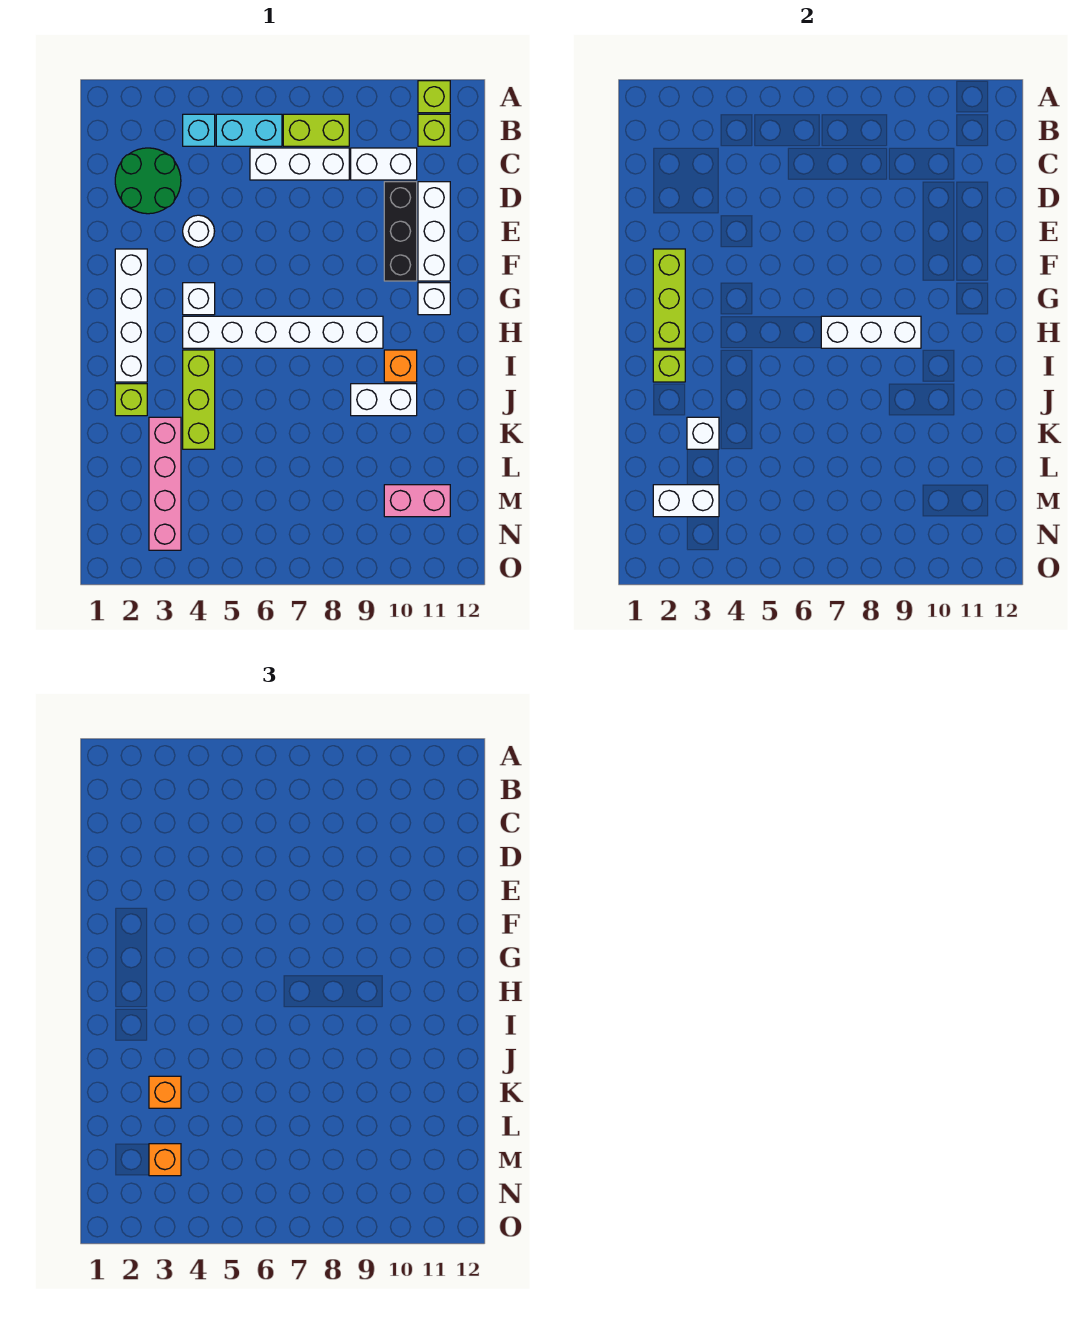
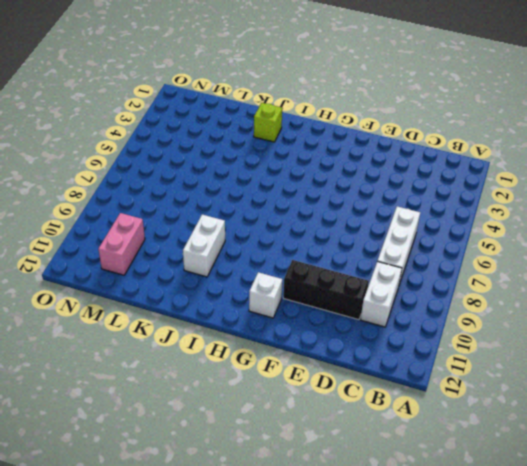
none -> lime 1x1 brick [418,81,450,113]
none -> cyan 1x1 brick [183,114,215,146]
none -> cyan 1x2 brick [216,114,282,146]

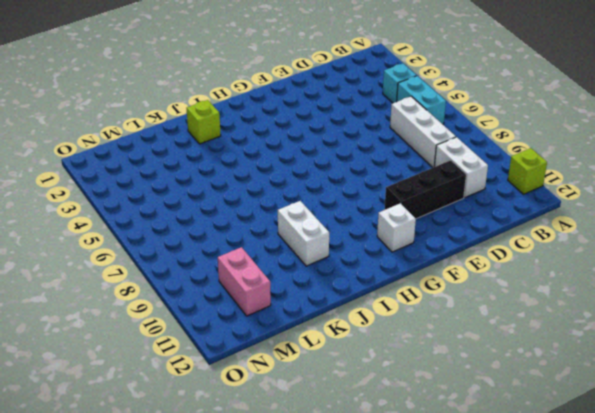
none -> lime 1x2 brick [283,114,349,146]
none -> lime 1x1 brick [418,114,450,146]
none -> green 2x2 round brick [115,148,181,214]

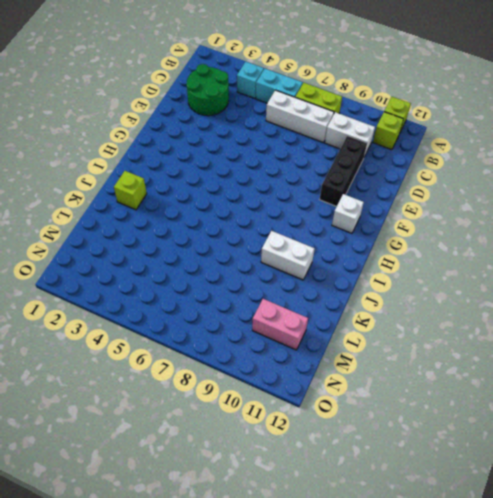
none -> white 1x3 brick [418,182,450,281]
none -> white 1x1 round brick [183,215,215,247]
none -> white 1x4 brick [115,249,147,382]

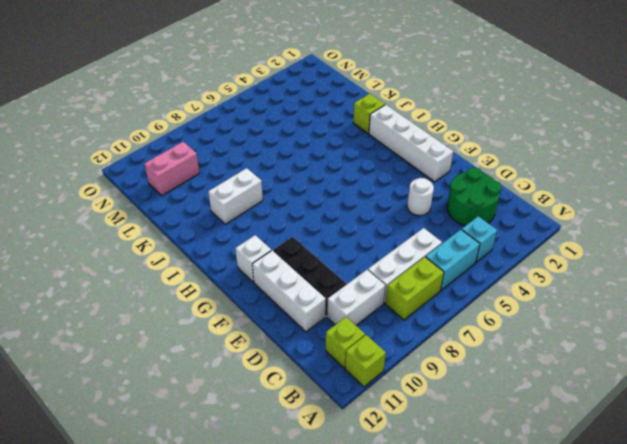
none -> white 1x1 brick [183,283,215,315]
none -> white 1x6 brick [183,316,383,348]
none -> lime 1x3 brick [183,350,215,449]

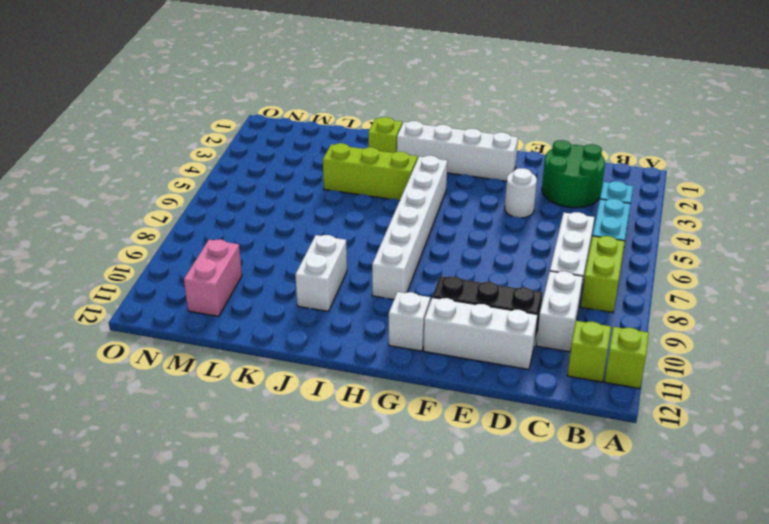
none -> white 1x1 brick [183,283,215,315]
none -> orange 1x1 brick [384,350,417,382]
none -> pink 1x4 brick [149,417,181,550]

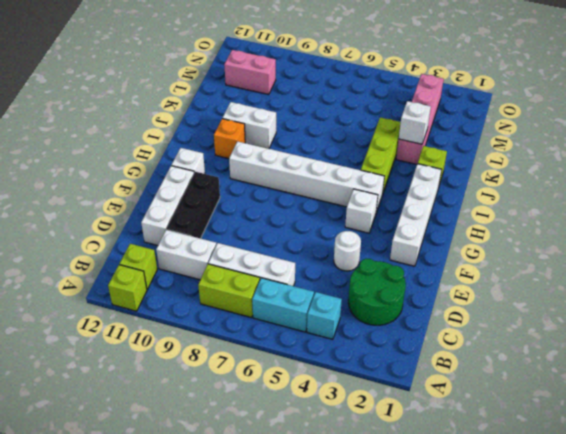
none -> lime 1x3 brick [653,249,685,348]
none -> white 1x3 brick [821,316,921,348]
none -> lime 1x1 brick [653,350,685,382]

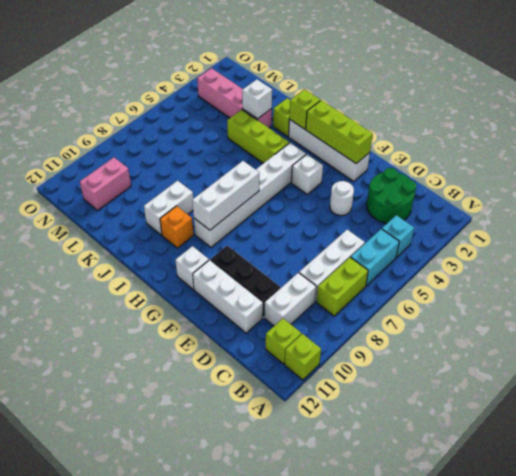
none -> white 1x2 brick [653,485,719,517]
none -> orange 1x1 brick [149,1076,181,1108]
none -> orange 1x1 brick [149,1144,181,1176]

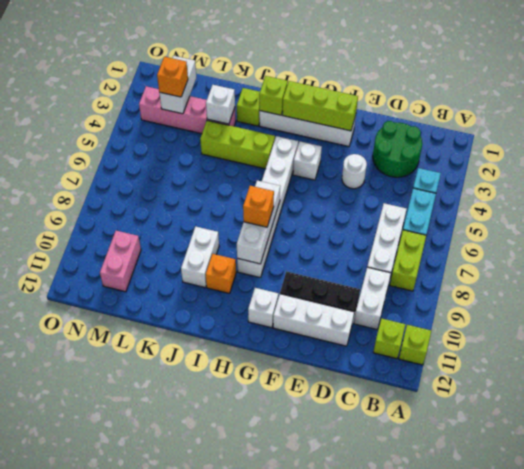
orange 1x1 brick [243,186,274,227] -> orange 1x1 brick moved to [149,1076,181,1108]

